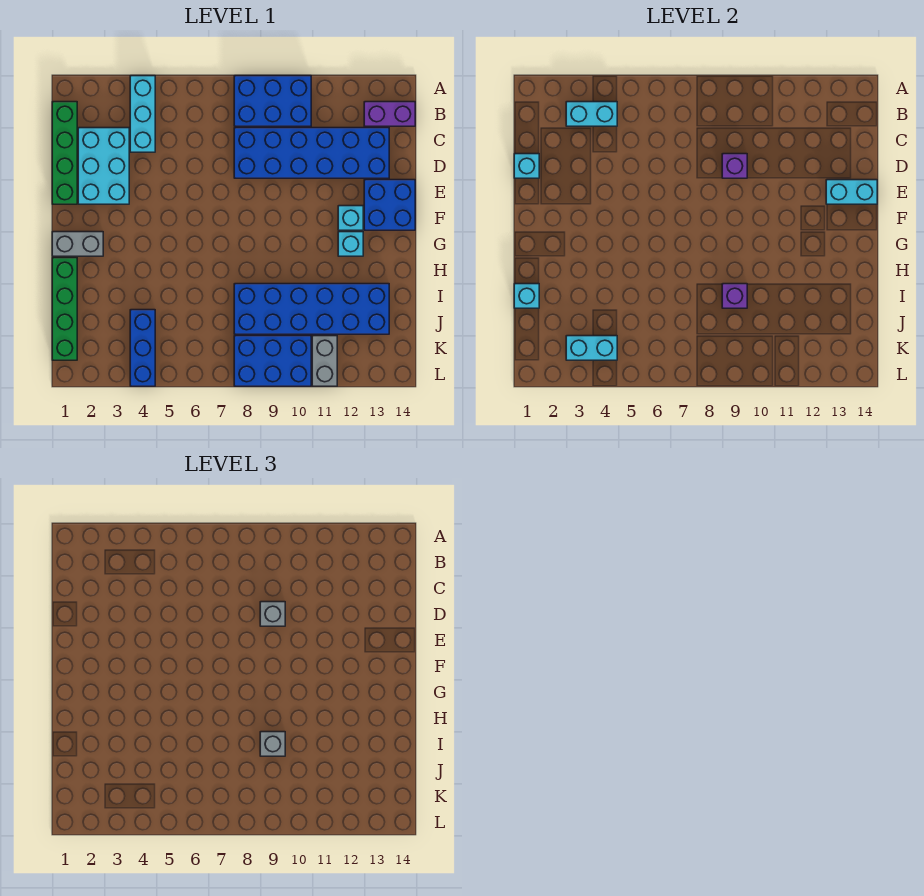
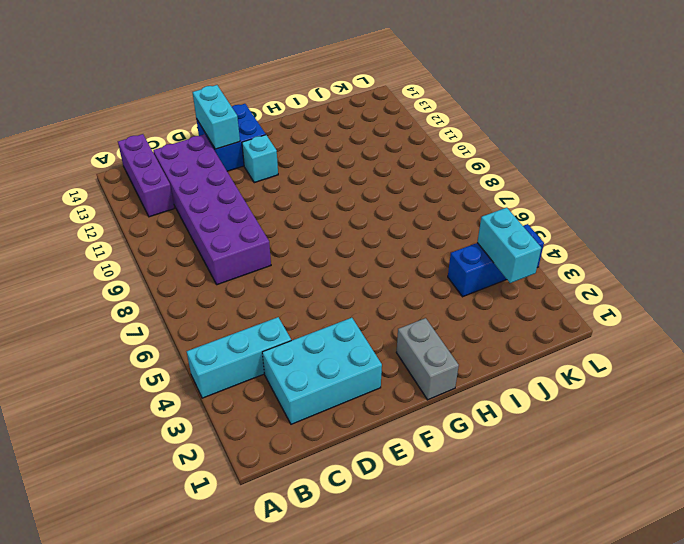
purple 1x3 brick [118,134,174,217] -> purple 1x2 brick [364,102,415,126]
purple 2x6 brick [153,134,271,285] -> blue 2x6 brick [234,128,389,178]
none -> blue 2x3 brick [234,76,311,126]
none -> green 1x4 brick [52,102,77,204]
none -> cyan 1x1 brick [338,232,363,256]

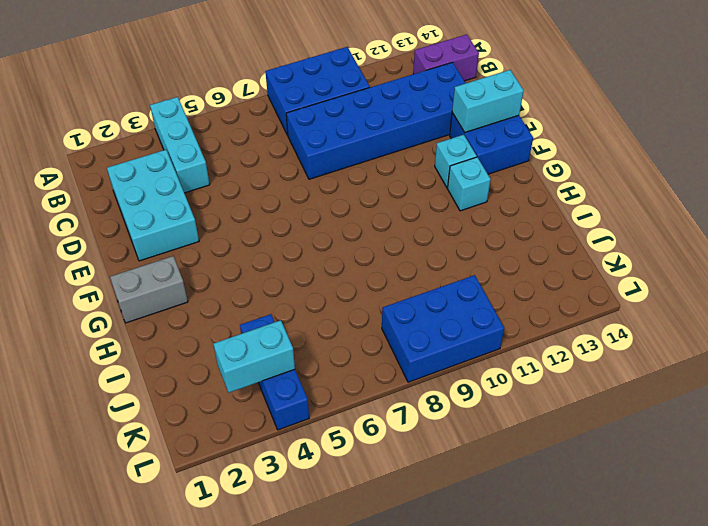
none -> green 1x4 brick [52,102,77,204]
none -> green 1x4 brick [52,258,77,360]
none -> blue 2x6 brick [234,284,389,334]

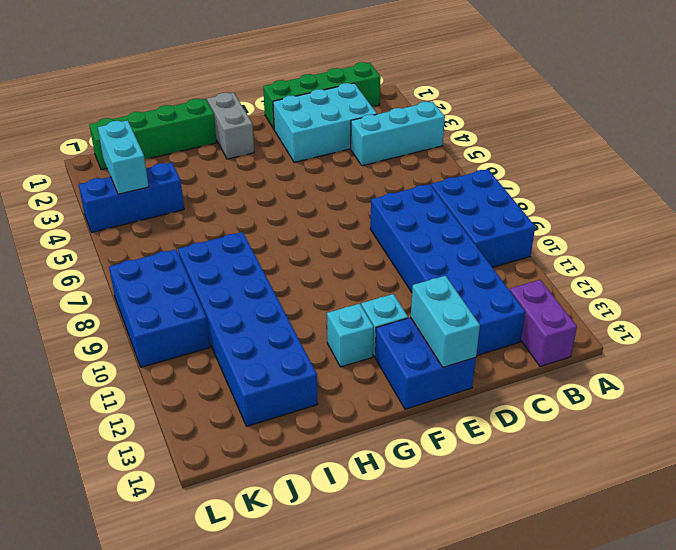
none -> grey 1x2 brick [312,336,337,386]
none -> cyan 1x2 brick [566,102,617,126]
none -> cyan 1x1 brick [514,154,539,178]

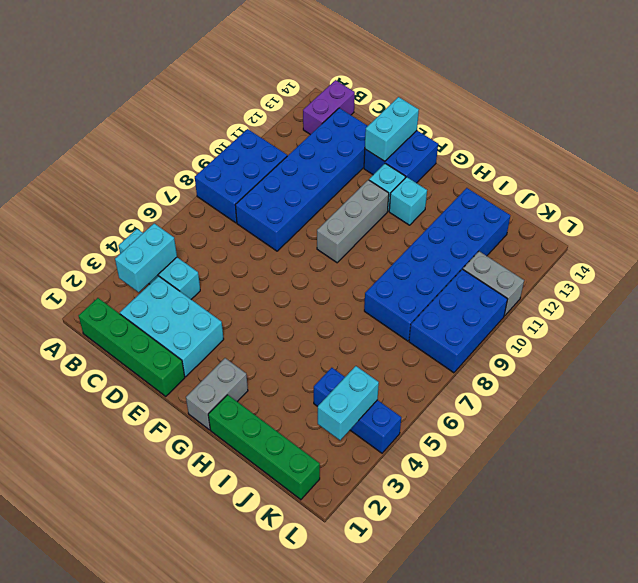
grey 1x3 brick [317,180,389,263] -> none
none -> cyan 1x1 brick [514,154,539,178]
none -> purple 1x1 brick [722,154,747,178]
none -> cyan 1x1 brick [514,284,539,308]

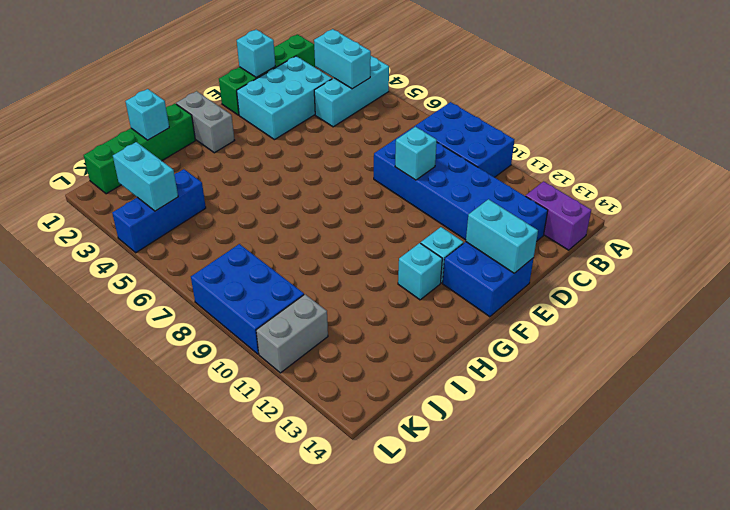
cyan 1x1 brick [395,127,437,180] -> purple 1x1 brick [722,154,747,178]
none -> blue 2x6 brick [234,284,389,334]
none -> purple 1x1 brick [722,284,747,308]
none -> grey 1x1 brick [260,602,285,626]

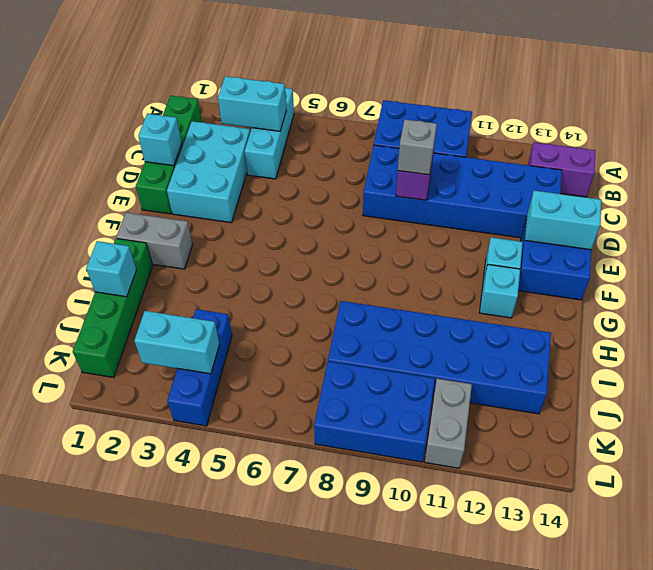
none -> purple 1x1 brick [722,284,747,308]
none -> grey 1x1 brick [260,732,285,756]

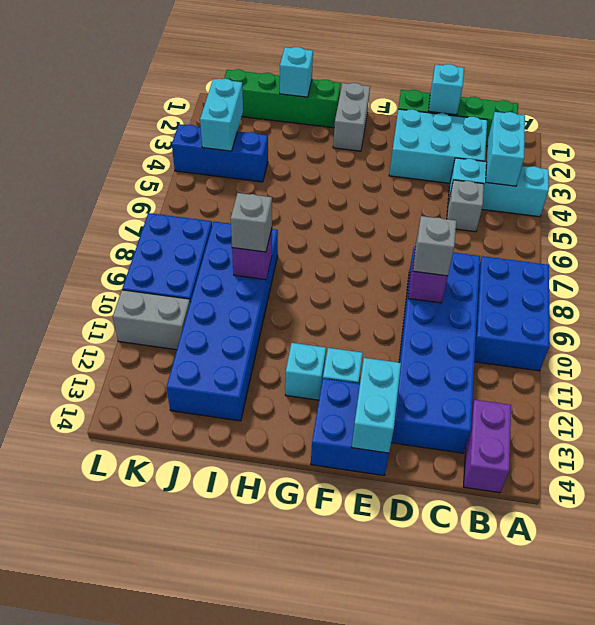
grey 1x1 brick [447,180,484,232] -> none

